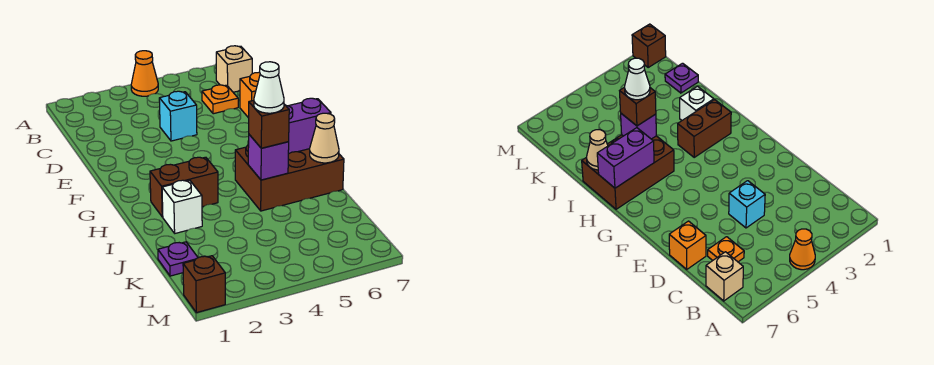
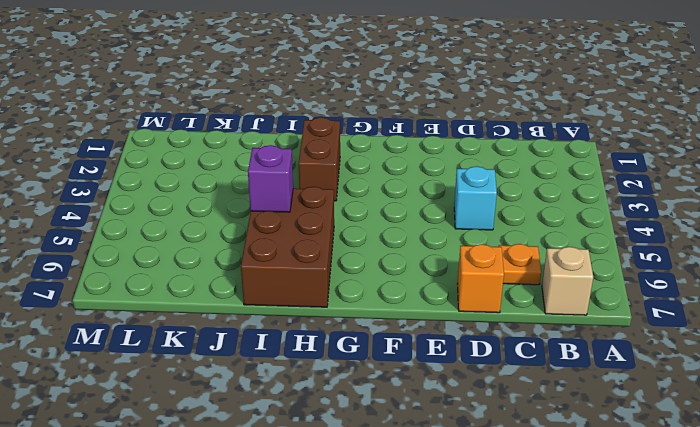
none -> orange 1x1 cone [131,51,158,96]
none -> white 1x1 brick [162,180,202,233]
none -> purple 1x1 plate [158,242,198,276]

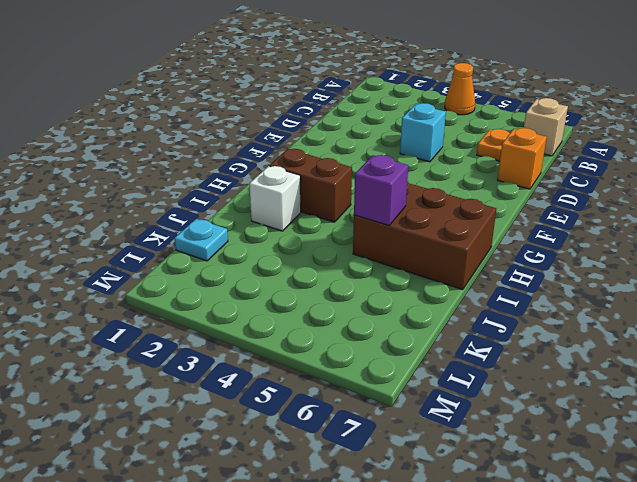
cyan 1x1 plate [175,219,228,261] -> purple 1x1 plate [158,242,198,276]
none -> brown 1x1 brick [183,256,225,313]
none -> purple 1x2 brick [287,98,331,154]
none -> tan 1x1 cone [310,113,339,163]

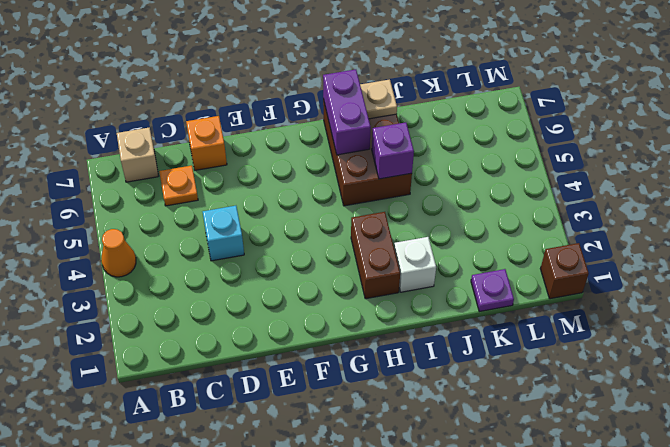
tan 1x1 plate [360,79,397,119] -> tan 1x1 cone [310,113,339,163]
none -> brown 1x1 brick [249,100,289,148]
none -> white 1x1 cone [254,62,284,113]

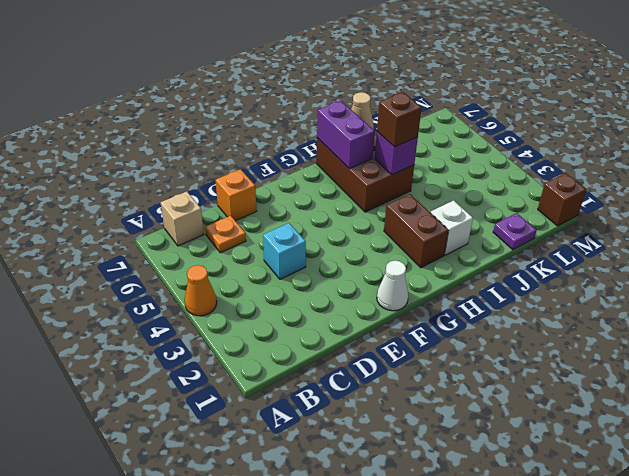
white 1x1 cone [377,261,408,311] -> white 1x1 cone moved to [254,62,284,113]

